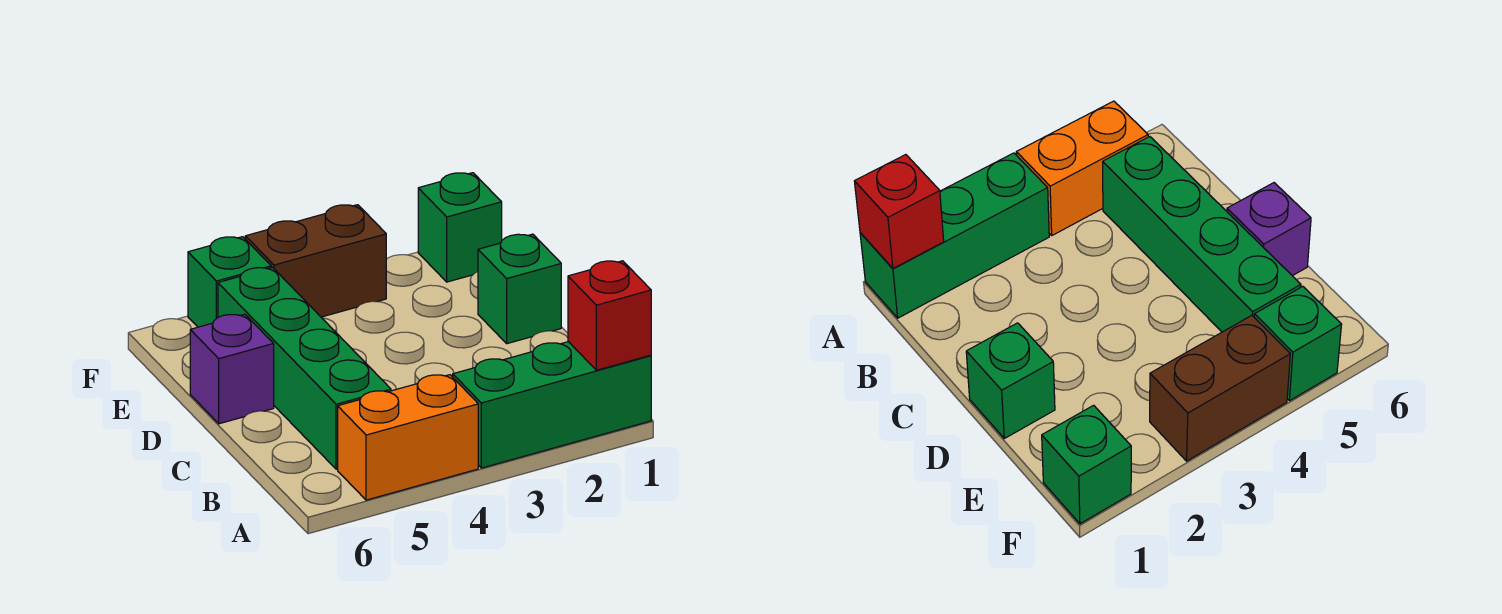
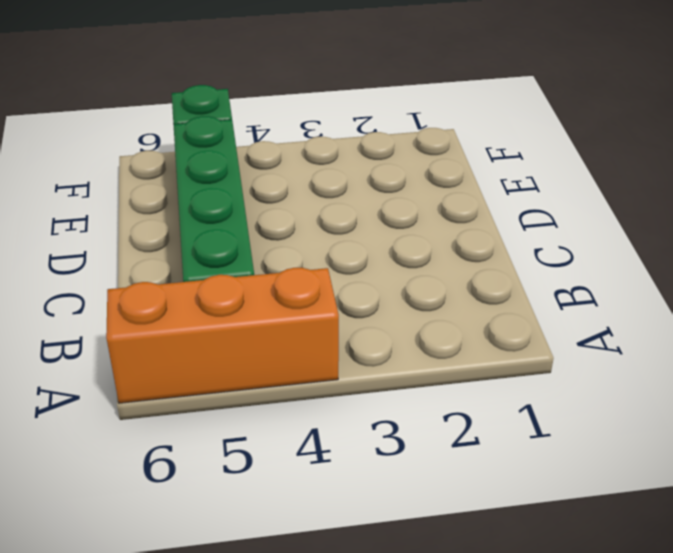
orange 1x3 brick [106,268,339,403] -> orange 1x2 brick [338,375,478,500]
none -> green 1x3 brick [453,342,651,468]
none -> green 1x1 brick [478,234,561,344]

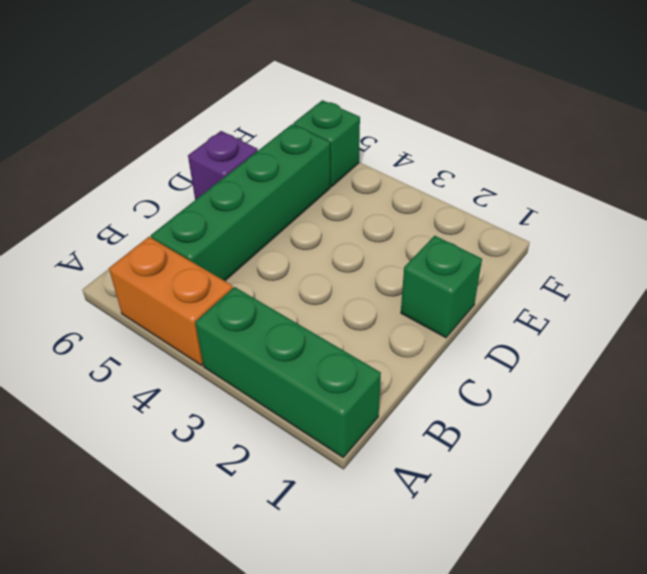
none -> green 1x1 brick [418,173,502,282]
none -> brown 1x2 brick [245,205,386,317]

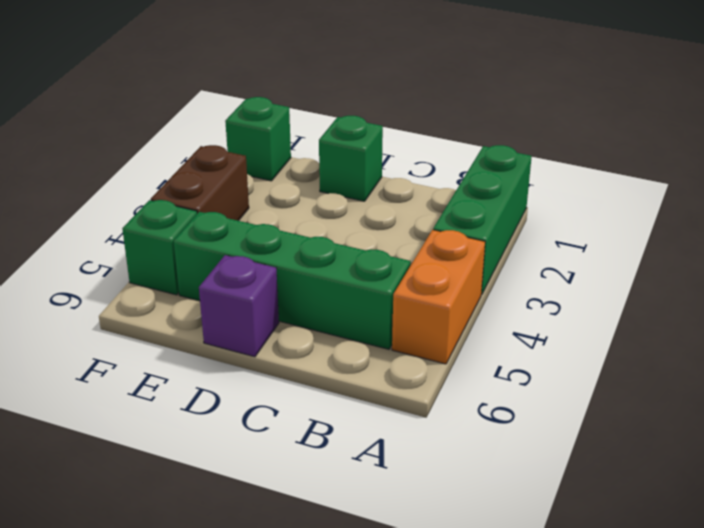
none -> red 1x1 brick [568,261,651,370]

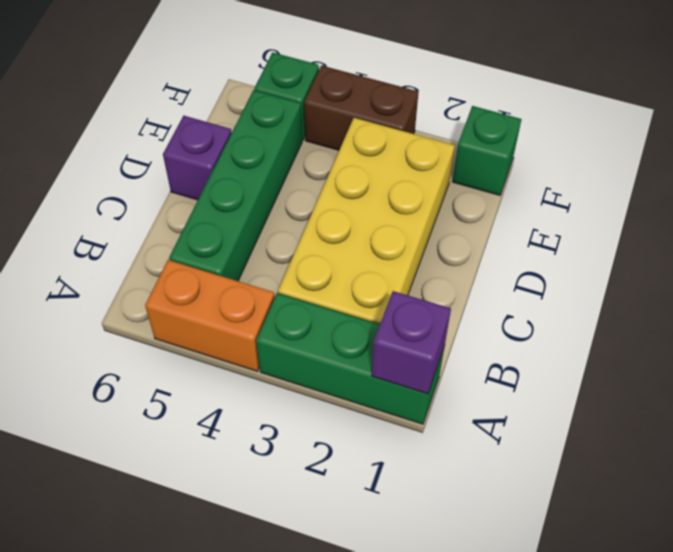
purple 1x1 brick [372,291,451,394] -> red 1x1 brick [568,261,651,370]
yellow 2x4 brick [278,118,455,325] -> none
none -> green 1x1 brick [478,234,561,344]

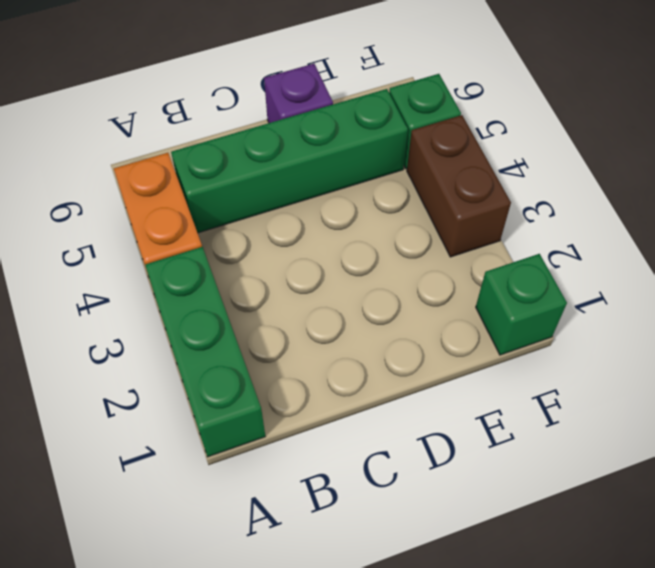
none -> green 1x1 brick [478,234,561,344]
none -> red 1x1 brick [568,261,651,370]

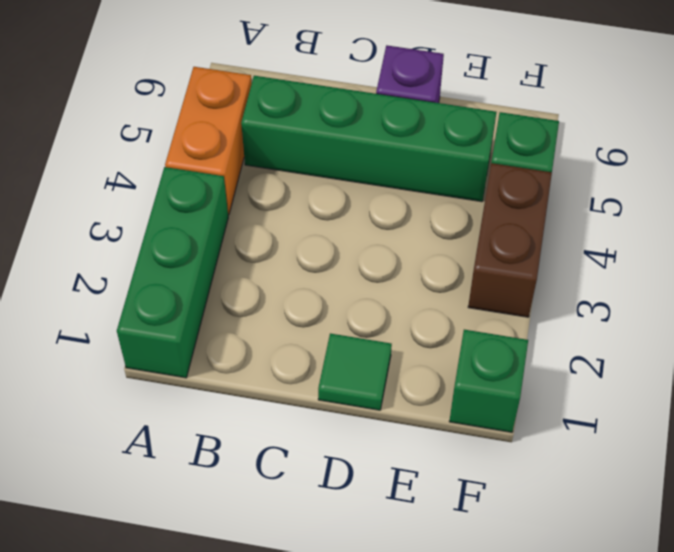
green 1x1 tile [318,333,392,410] -> green 1x1 brick [478,234,561,344]
none -> red 1x1 brick [568,261,651,370]

